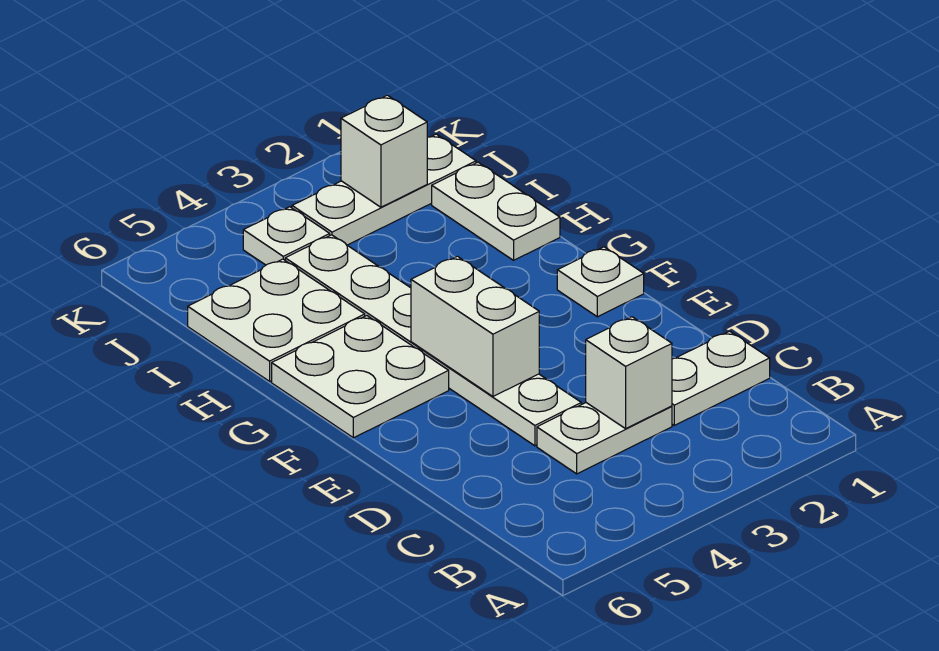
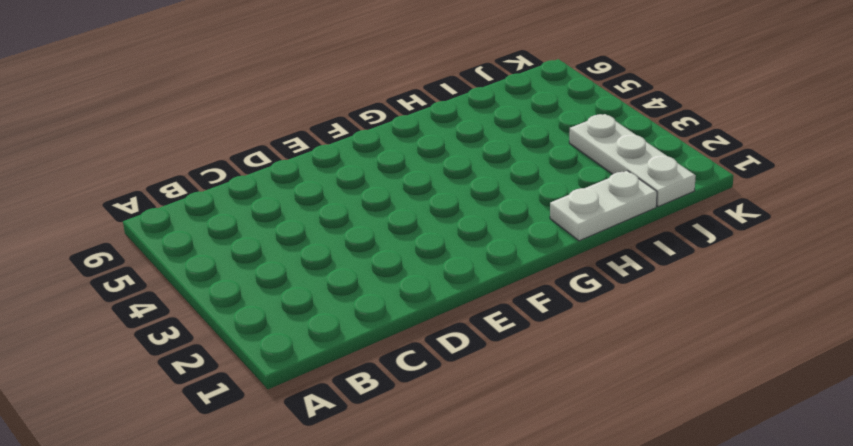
none -> white 1x2 plate [672,331,770,425]
none -> white 1x2 plate [537,403,672,474]
none -> white 1x6 plate [285,235,581,446]

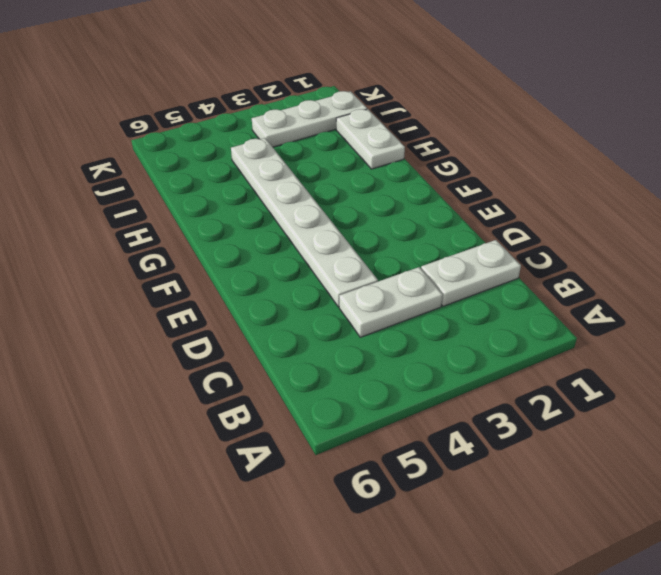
none -> white 1x1 plate [557,247,644,317]
none -> white 2x2 plate [272,316,449,438]
none -> white 2x2 plate [188,259,365,381]

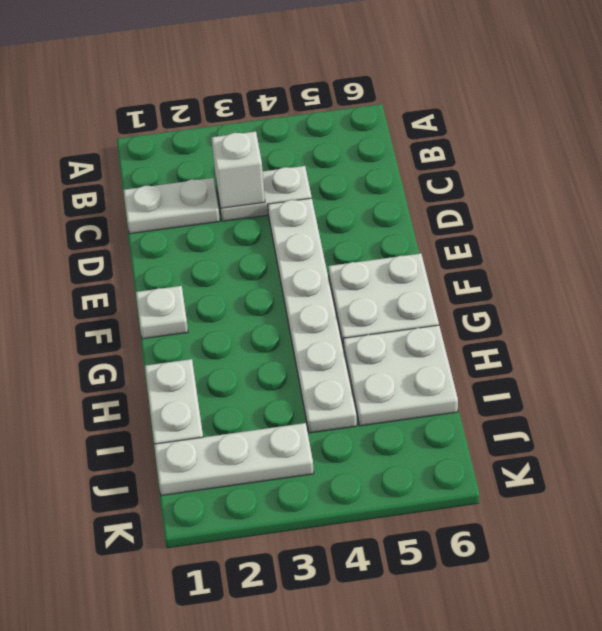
none -> white 1x1 plate [243,207,330,265]
none -> white 1x2 brick [411,256,539,396]
none -> white 1x1 brick [341,95,427,207]

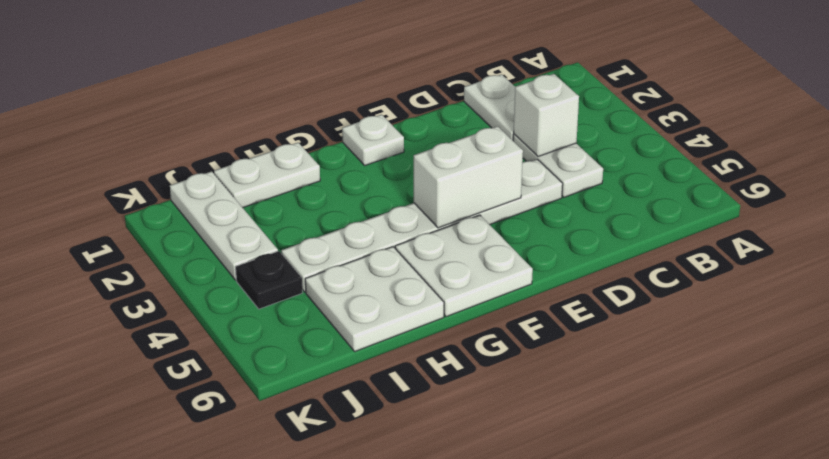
black 1x1 plate [236,251,302,309] -> white 1x1 plate [243,207,330,265]
none -> white 1x1 brick [341,95,427,207]

